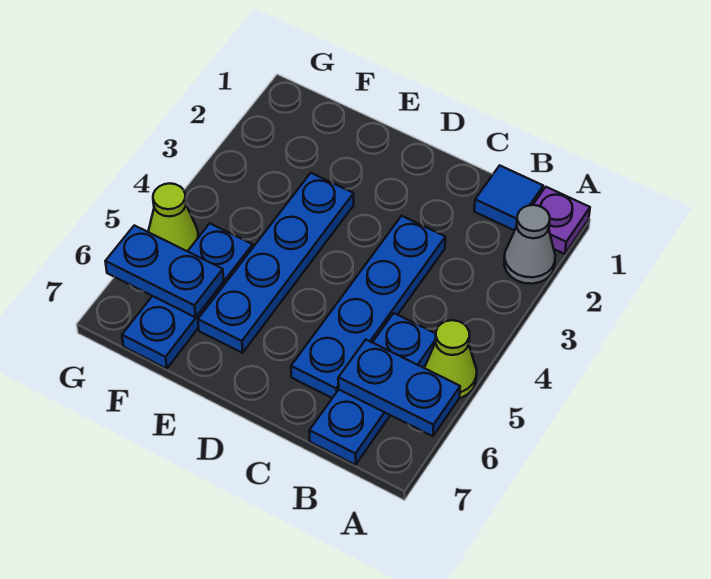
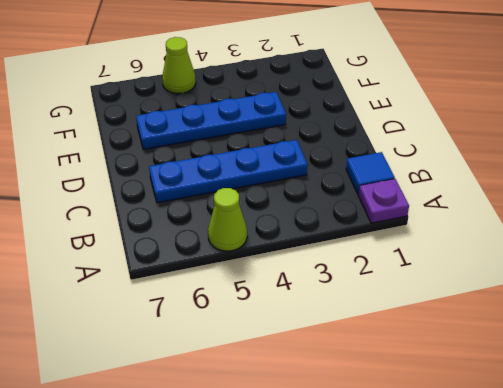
none -> grey 1x1 cone [504,205,555,284]
none -> blue 1x3 plate [309,313,436,465]

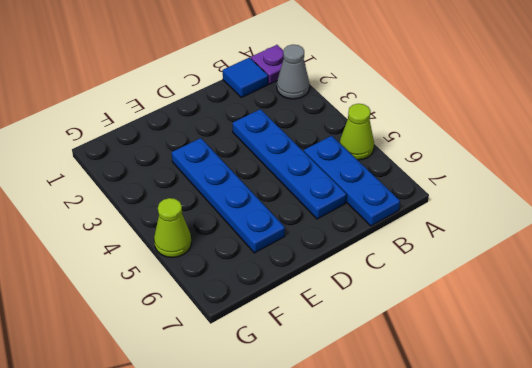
none -> blue 1x3 plate [122,224,253,369]
none -> blue 1x2 plate [338,340,460,436]

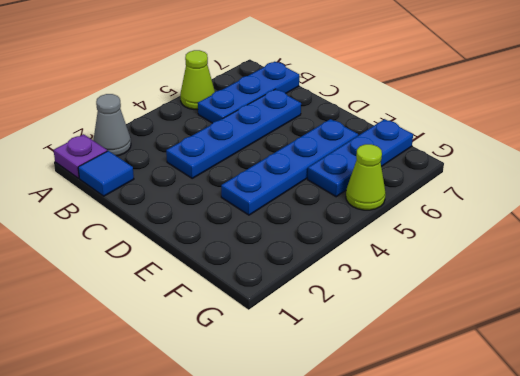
none -> blue 1x2 plate [338,340,460,436]
none -> blue 1x2 plate [105,225,224,317]

